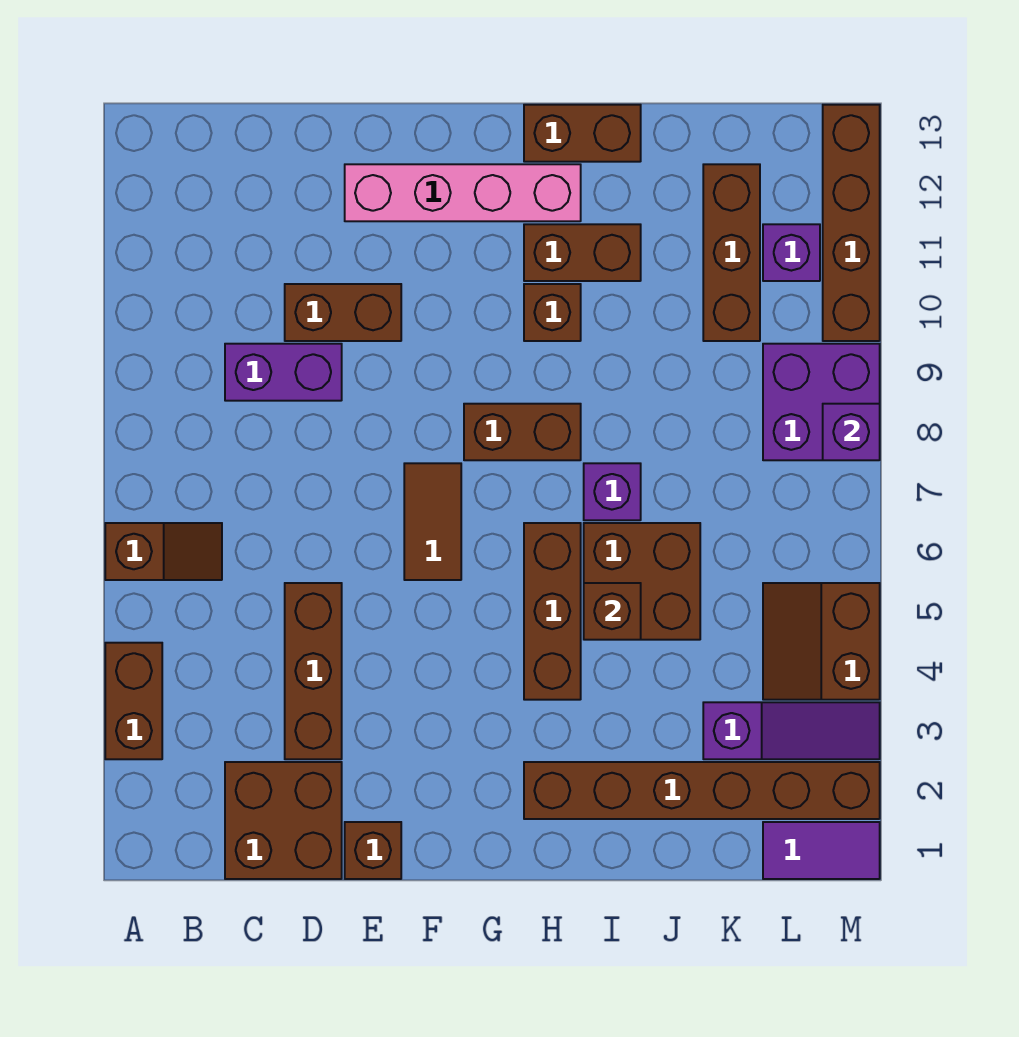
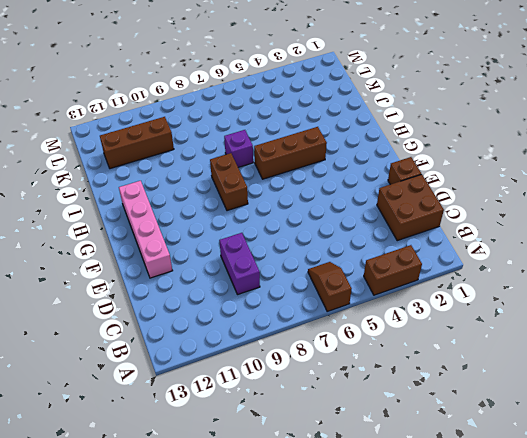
none -> brown 1x3 brick [285,583,342,759]
none -> brown 1x2 brick [285,284,401,341]
none -> brown 1x2 tile [404,463,461,580]

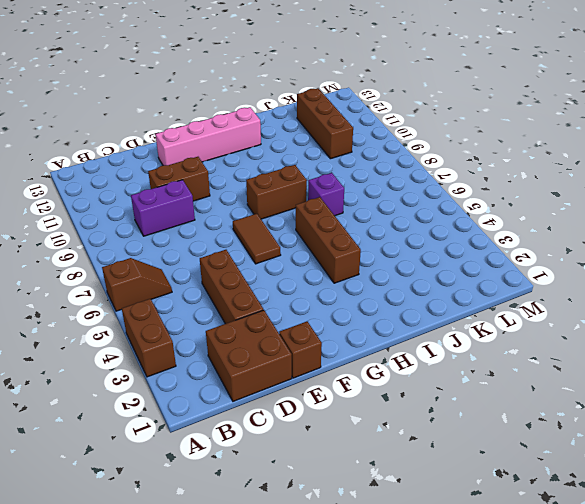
none -> brown 1x6 brick [524,762,880,819]
none -> brown 1x1 brick [524,284,581,341]
none -> brown 1x2 brick [524,224,641,281]

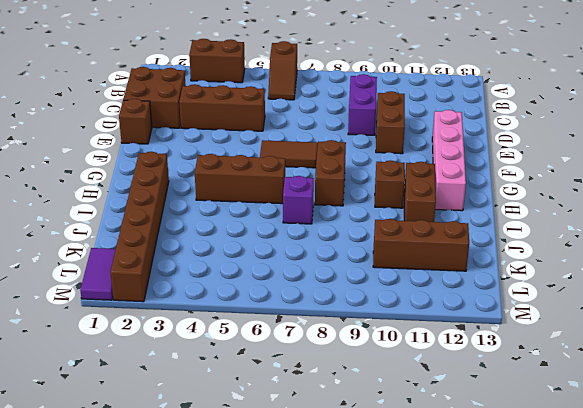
none -> brown 1x2 brick [524,105,641,162]
none -> brown 2x2 brick [584,523,700,640]
none -> purple 1x3 slope [703,702,880,759]

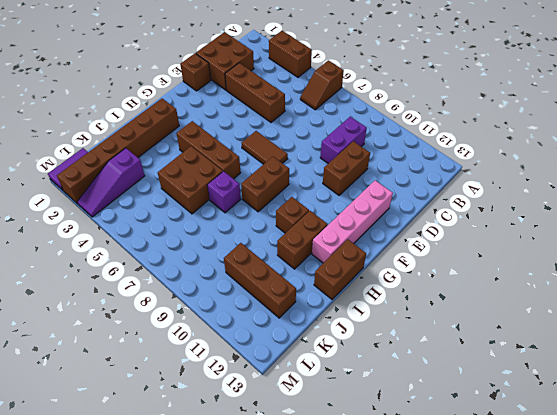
none -> brown 2x2 slope [763,583,880,700]
none -> purple 2x2 brick [763,344,880,460]
none -> purple 1x1 brick [763,224,820,281]

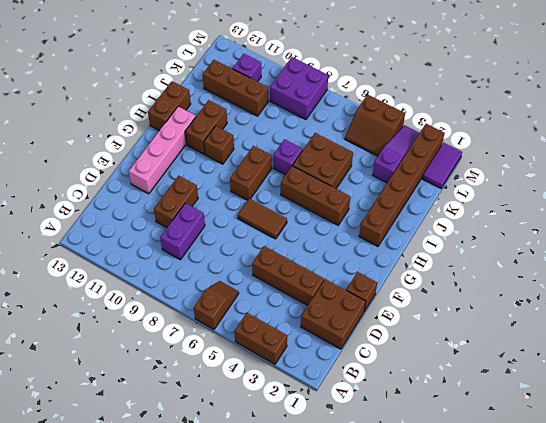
none -> brown 1x4 brick [823,105,880,341]
none -> brown 1x1 brick [584,583,641,640]
none -> purple 1x1 brick [823,404,880,460]

